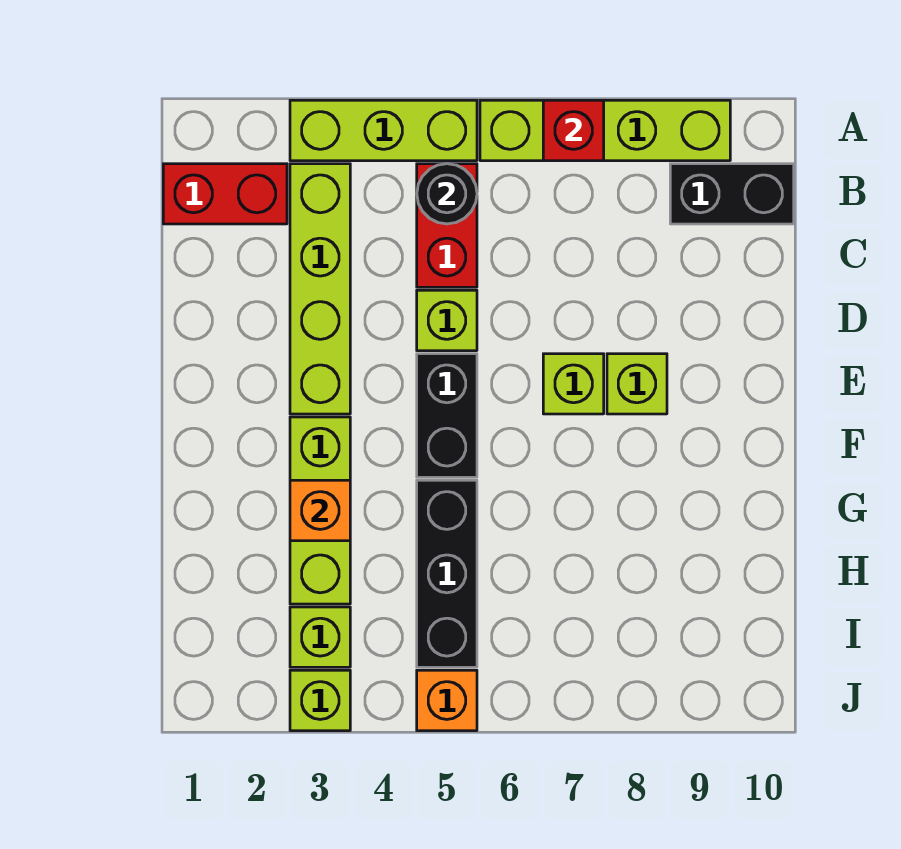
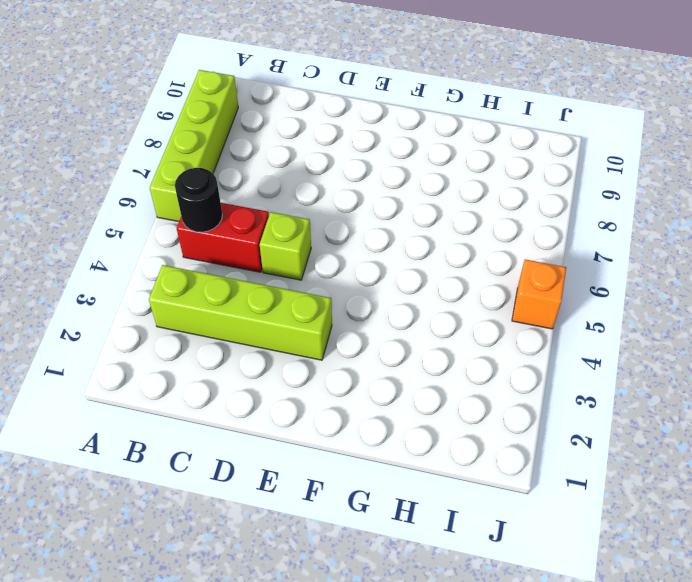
none -> lime 1x3 brick [290,100,477,161]
none -> red 1x2 brick [163,164,287,224]
none -> black 1x2 brick [670,164,794,224]

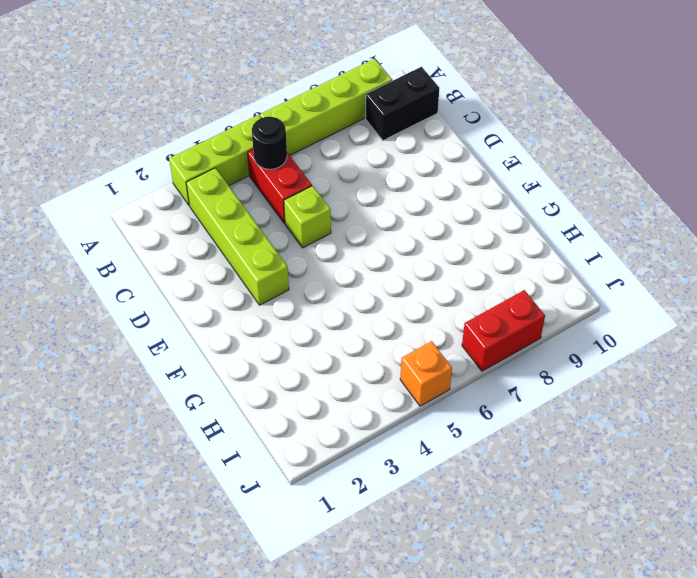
red 1x2 brick [462,290,545,371] -> red 1x2 brick moved to [163,164,287,224]
none -> black 1x2 brick [417,354,477,477]
none -> lime 1x1 brick [543,354,604,414]
none -> lime 1x1 brick [607,354,667,414]

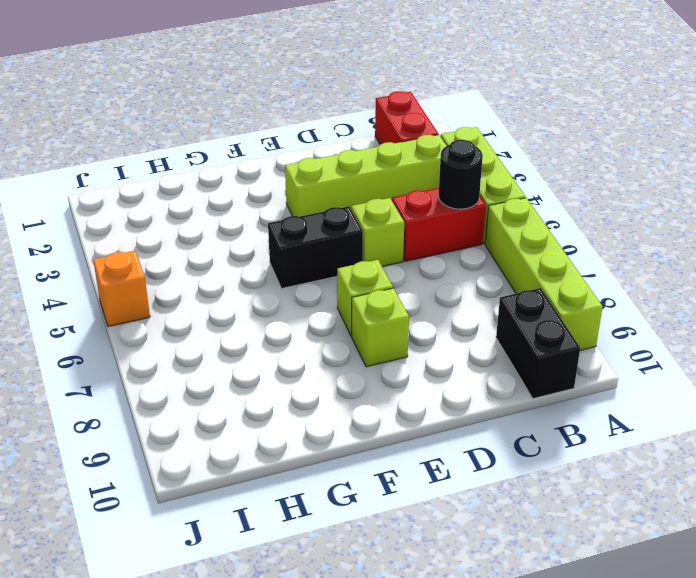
none -> lime 1x3 brick [290,417,350,604]
none -> black 1x3 brick [417,480,477,667]
none -> lime 1x1 brick [290,607,350,667]

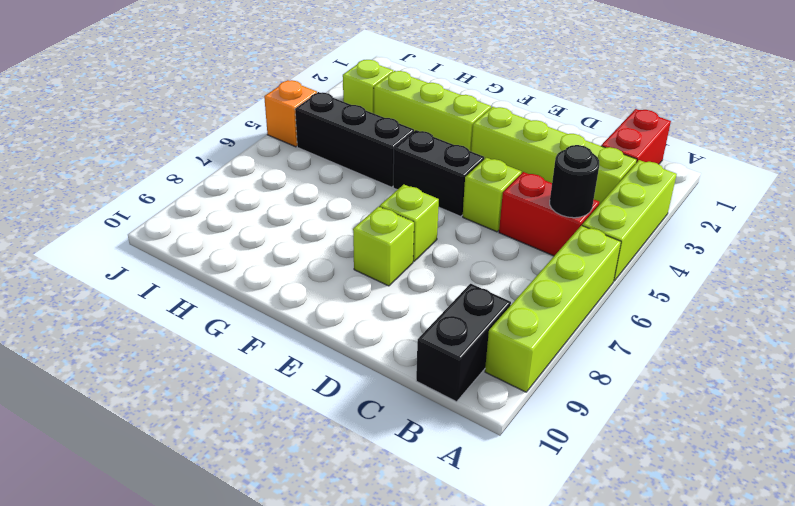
none -> lime 1x1 brick [290,670,350,731]
none -> red 1x1 brick [543,100,604,161]
none -> orange 1x1 brick [290,480,350,541]

